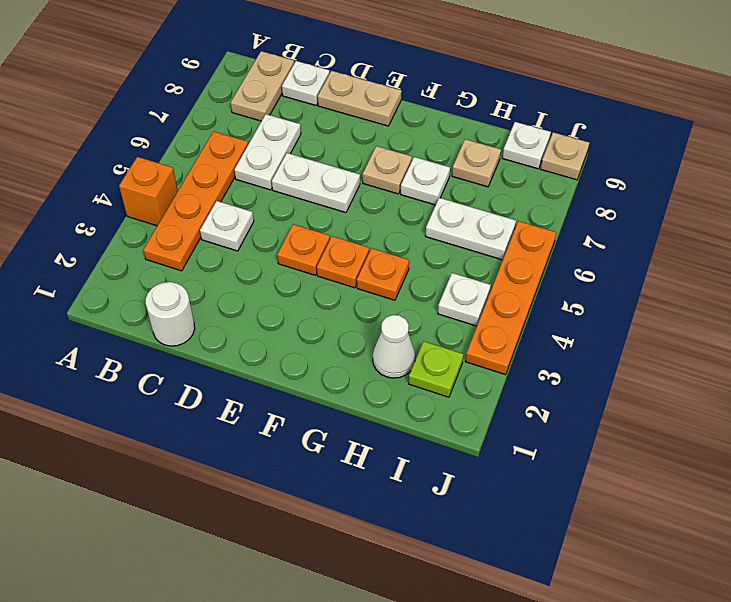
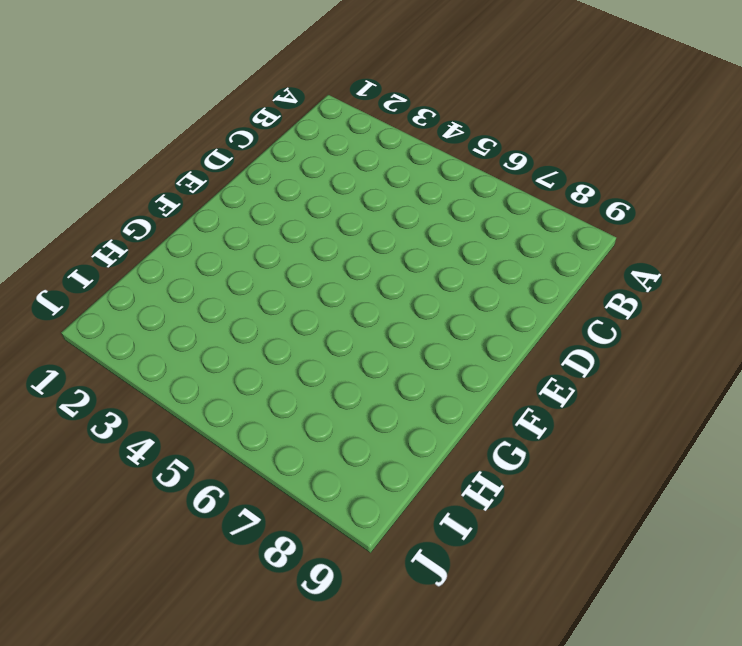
none -> orange 1x1 brick [119,157,178,226]
none -> orange 1x4 plate [143,131,248,271]
none -> tan 1x2 plate [231,51,294,121]

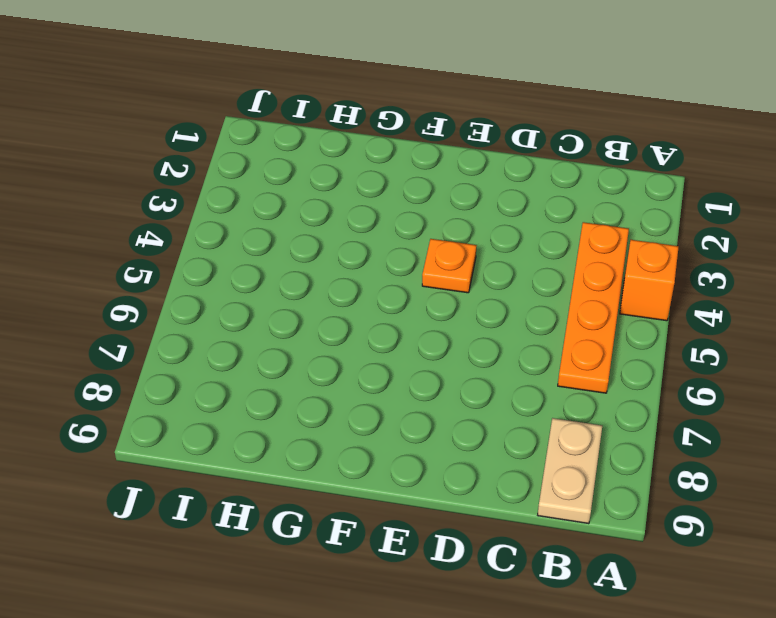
none -> white 1x1 round brick [146,282,195,346]
none -> white 1x1 plate [200,201,254,251]
none -> white 1x2 plate [234,114,301,190]

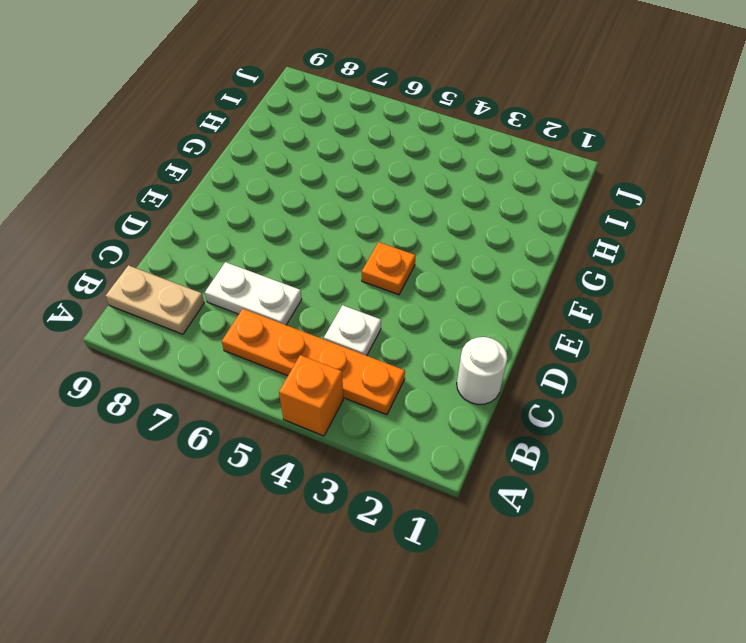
none -> white 1x1 plate [282,61,330,105]
none -> white 1x2 plate [272,153,360,213]
none -> tan 1x2 plate [318,71,402,126]

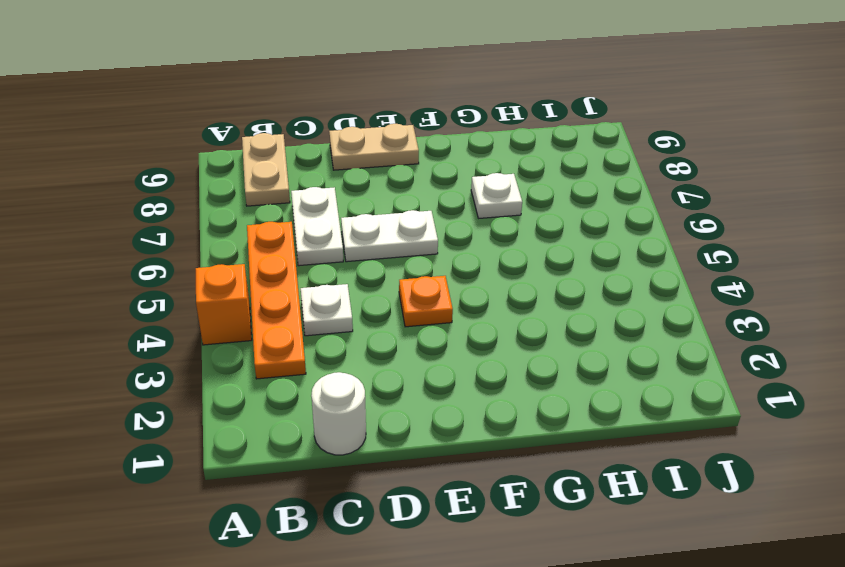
none -> white 1x1 plate [282,61,330,105]
none -> orange 1x1 plate [317,236,369,288]
none -> tan 1x1 plate [363,146,412,194]

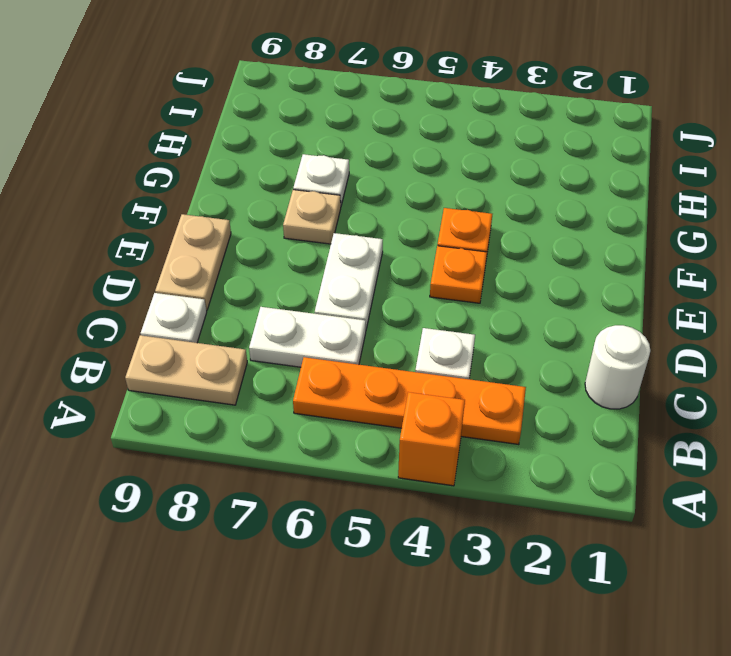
none -> orange 1x1 plate [357,248,409,300]
none -> white 1x1 cone [373,315,415,378]
none -> white 1x2 plate [425,198,516,260]

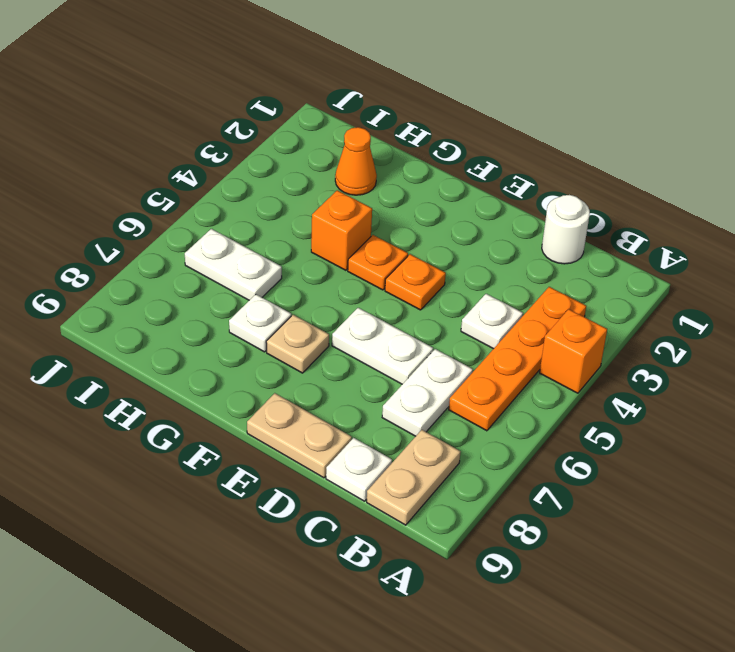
orange 1x1 brick [311,190,372,270] -> orange 1x1 plate [357,248,409,300]
orange 1x1 cone [335,127,377,195] -> white 1x1 cone [373,315,415,378]
none -> tan 1x1 plate [452,139,501,187]
none -> lime 1x1 plate [409,341,464,397]
none -> white 1x1 plate [438,273,491,326]

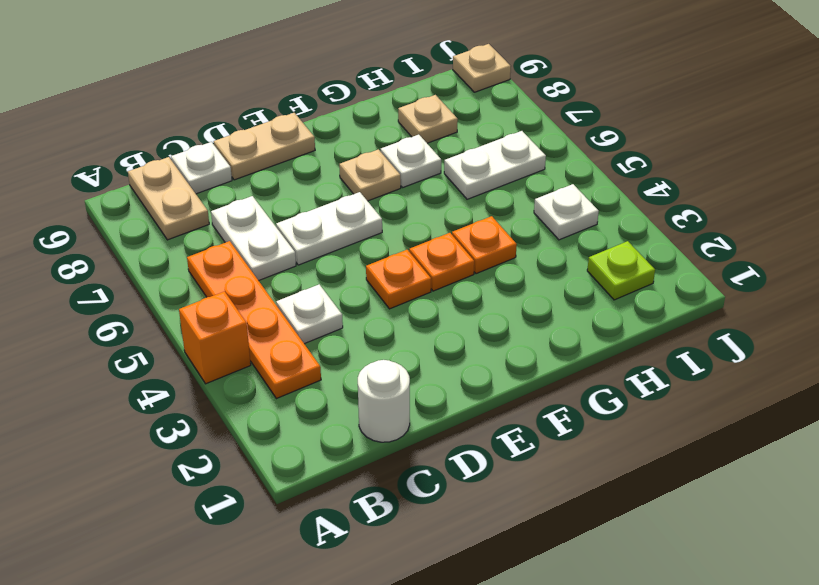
none -> white 1x1 cone [373,315,415,378]
none -> white 1x1 plate [502,122,551,169]
none -> orange 1x4 plate [465,221,556,375]

